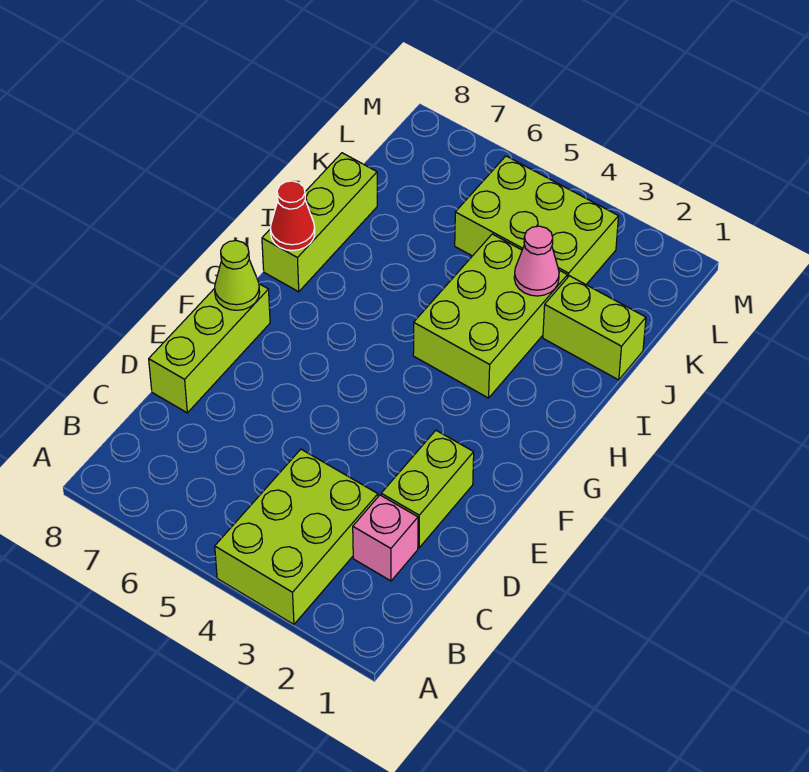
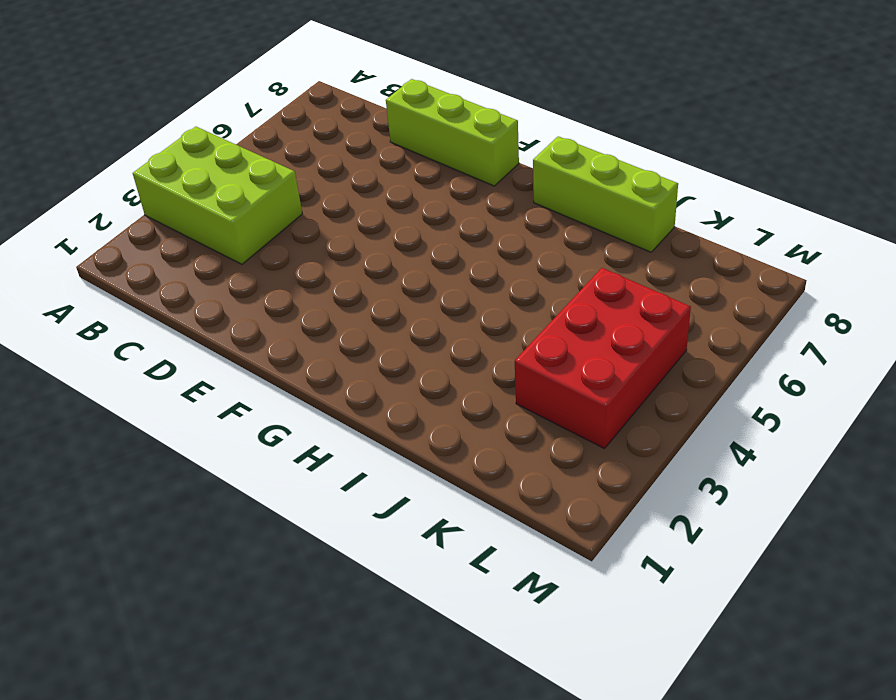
red 2x3 brick [515,268,691,449] -> lime 2x3 brick [455,156,618,284]
none -> pink 1x1 brick [353,495,418,581]
none -> lime 1x2 brick [381,430,474,548]

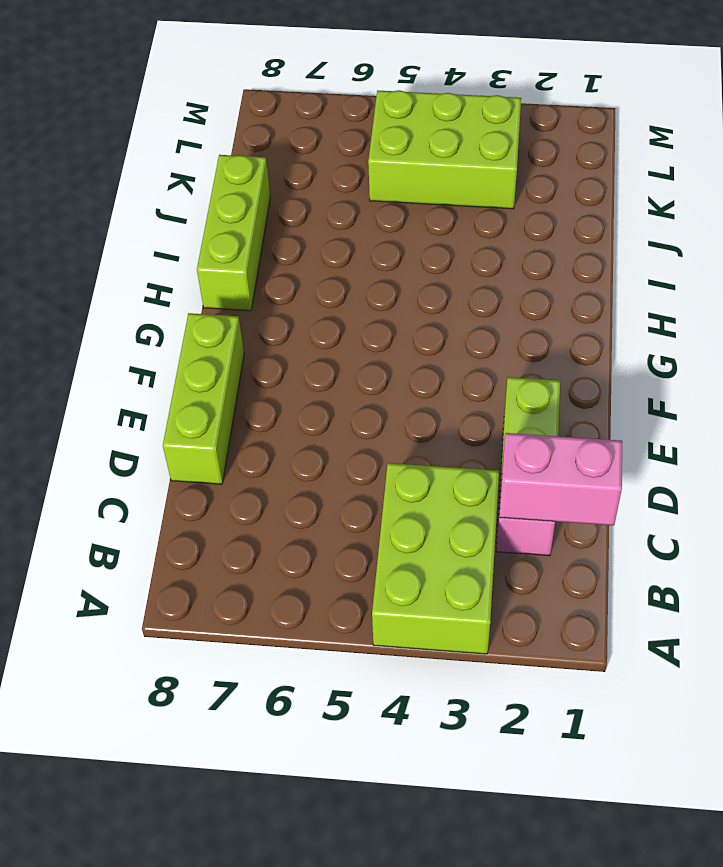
pink 1x2 brick [499,433,622,525] -> none
none -> lime 2x3 brick [413,234,567,398]
none -> lime 1x2 brick [543,276,646,380]

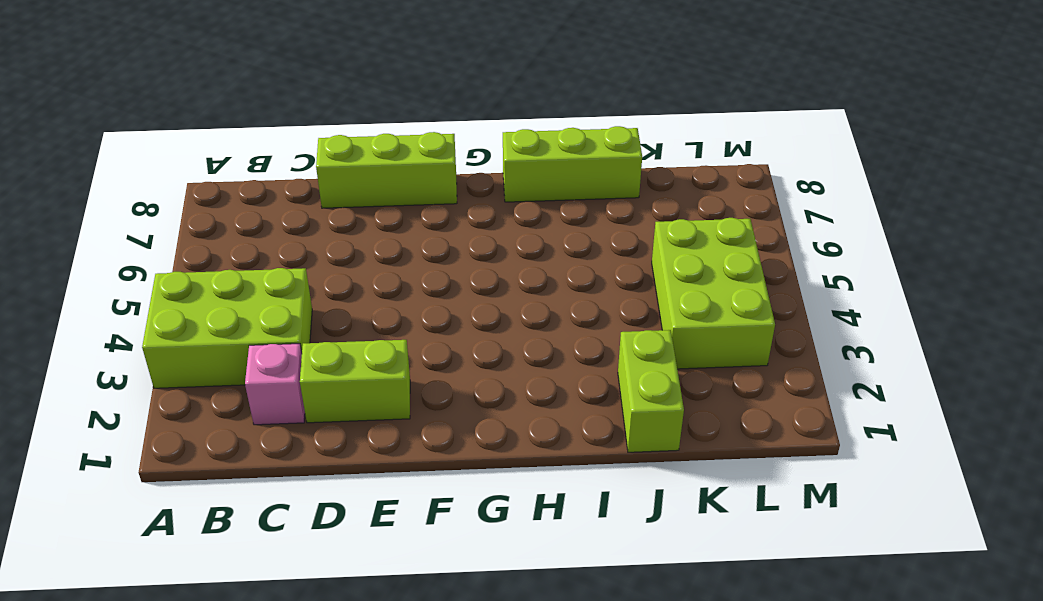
none -> lime 2x3 brick [413,234,567,398]
none -> lime 1x1 cone [215,241,260,310]

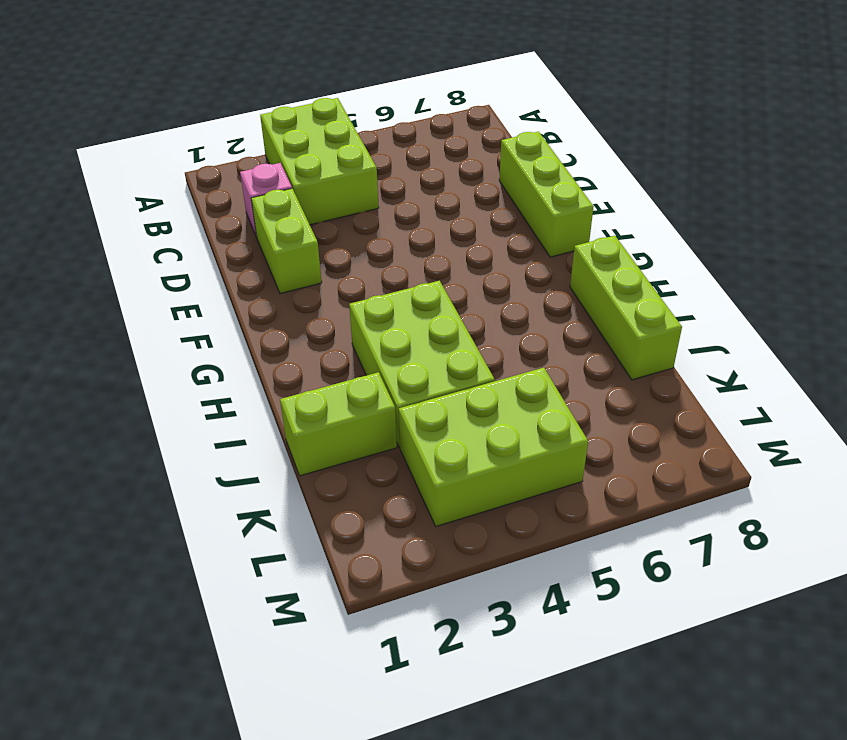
none -> lime 1x1 cone [215,241,260,310]
none -> red 1x1 cone [270,181,315,251]

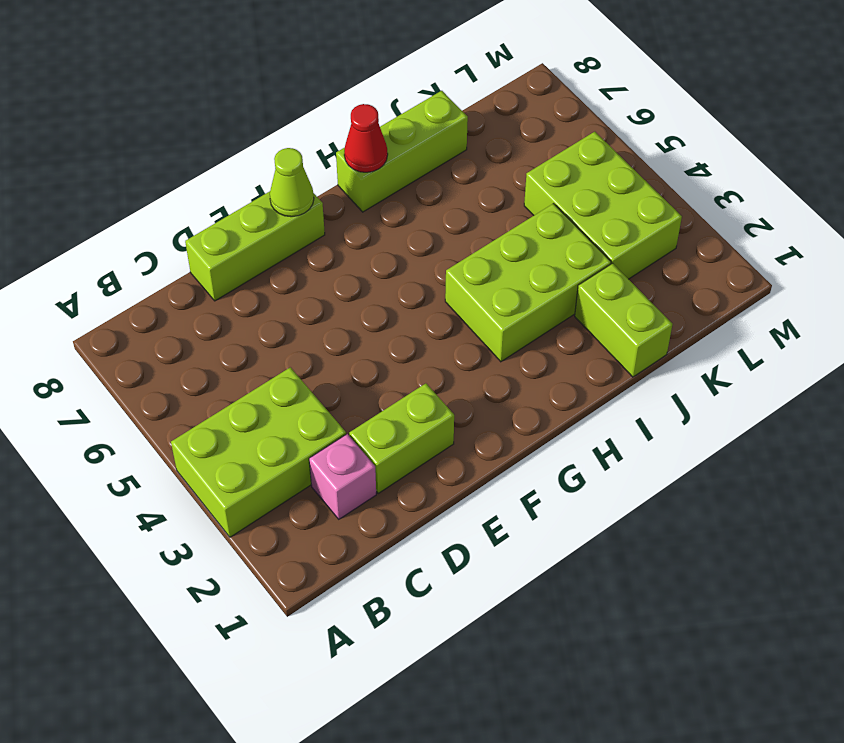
none -> pink 1x1 cone [514,226,559,296]

